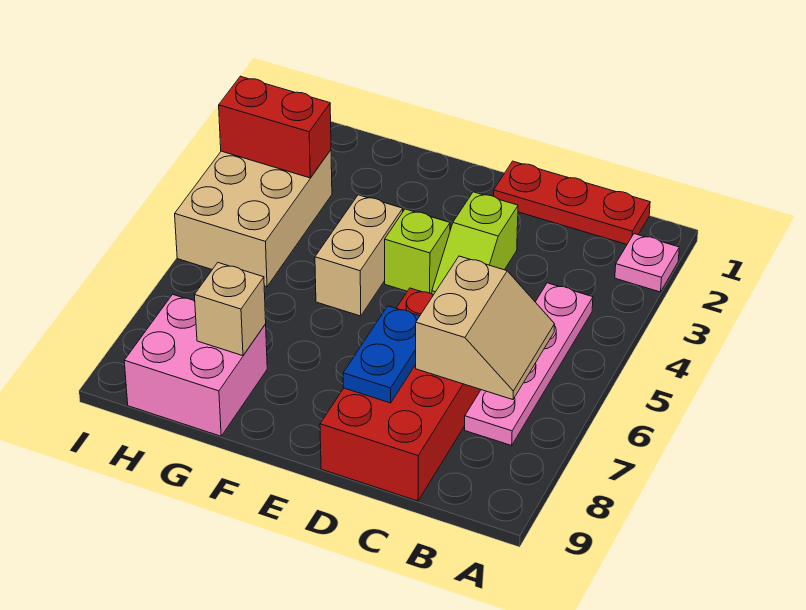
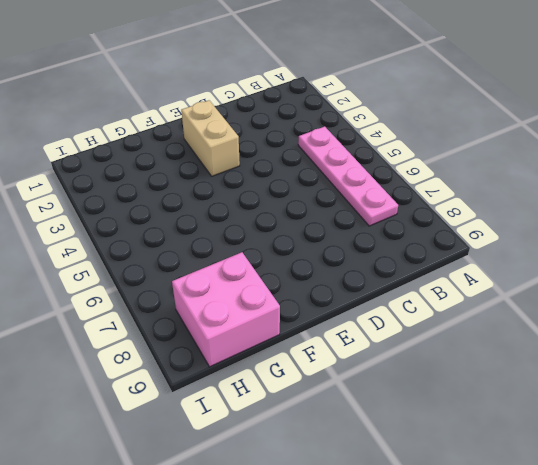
tan 1x2 brick [181,100,240,176] -> tan 1x2 brick moved to [315,195,403,316]
none -> pink 1x1 plate [615,234,679,292]
none -> red 1x3 plate [493,161,650,244]
none -> red 2x4 brick [320,288,481,501]

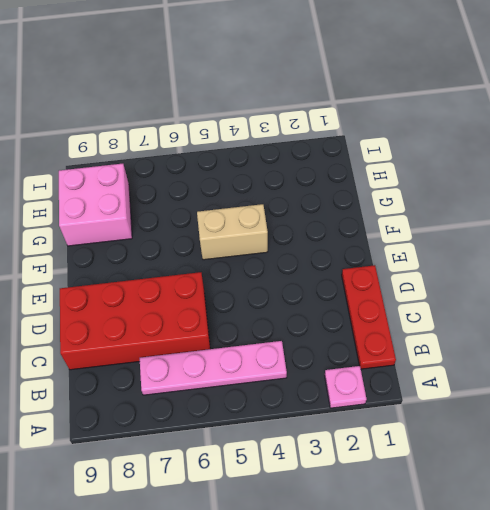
none -> lime 1x2 slope [432,192,518,295]
none -> lime 1x1 brick [385,209,450,294]
none -> tan 2x3 brick [175,150,332,287]

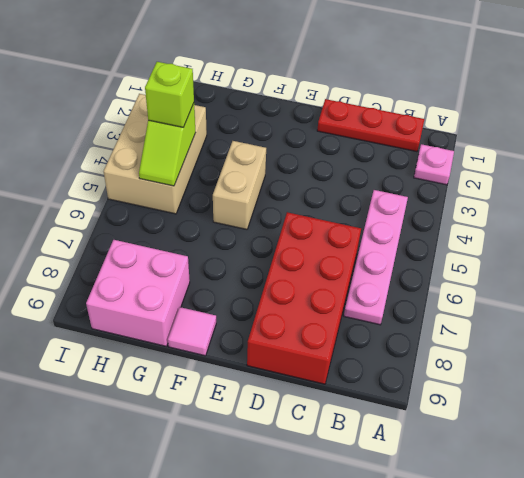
pink 1x1 tile [168,307,216,356] -> none
lime 1x2 slope [139,103,196,186] -> lime 1x2 slope moved to [432,192,518,295]
lime 1x1 brick [145,62,194,127] -> lime 1x1 brick moved to [385,209,450,294]
none -> tan 2x2 slope [416,256,555,400]
none -> blue 1x2 plate [343,306,420,403]
none -> tan 1x1 brick [195,263,266,356]

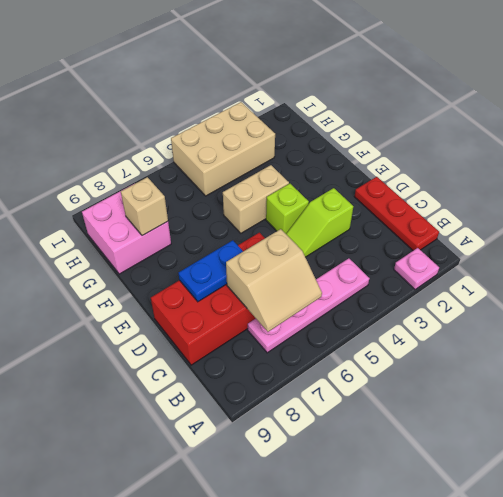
none -> red 1x2 brick [219,76,331,178]

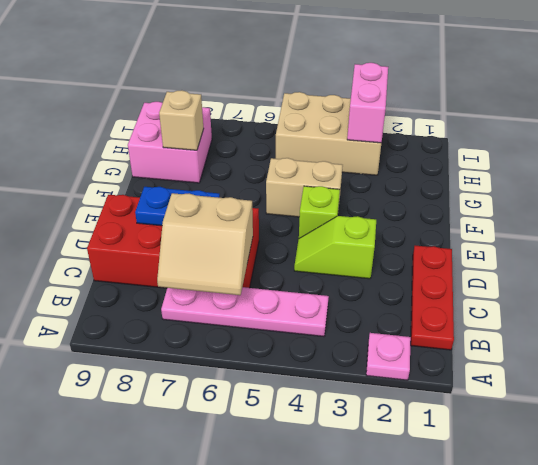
pink 1x2 brick [347,63,388,143] -> red 1x2 brick [219,76,331,178]

